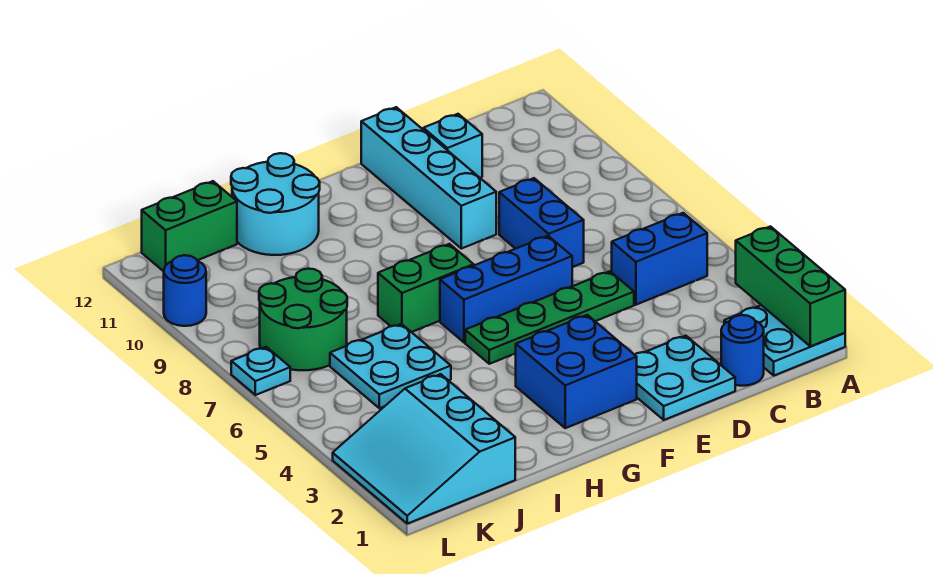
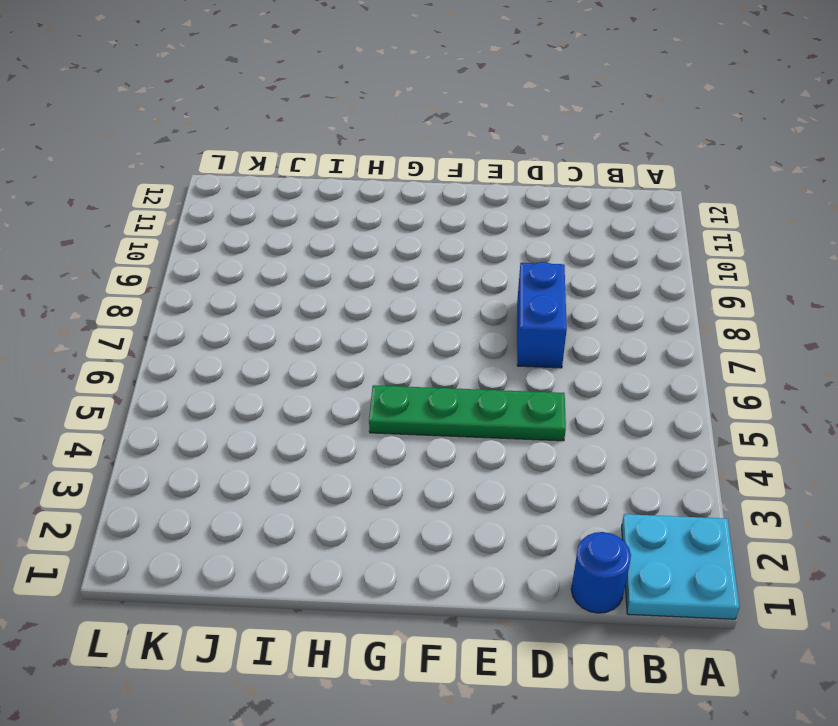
none -> blue 1x2 brick [612,213,707,305]
none -> cyan 2x2 plate [635,336,735,420]
none -> cyan 1x1 brick [423,114,482,178]

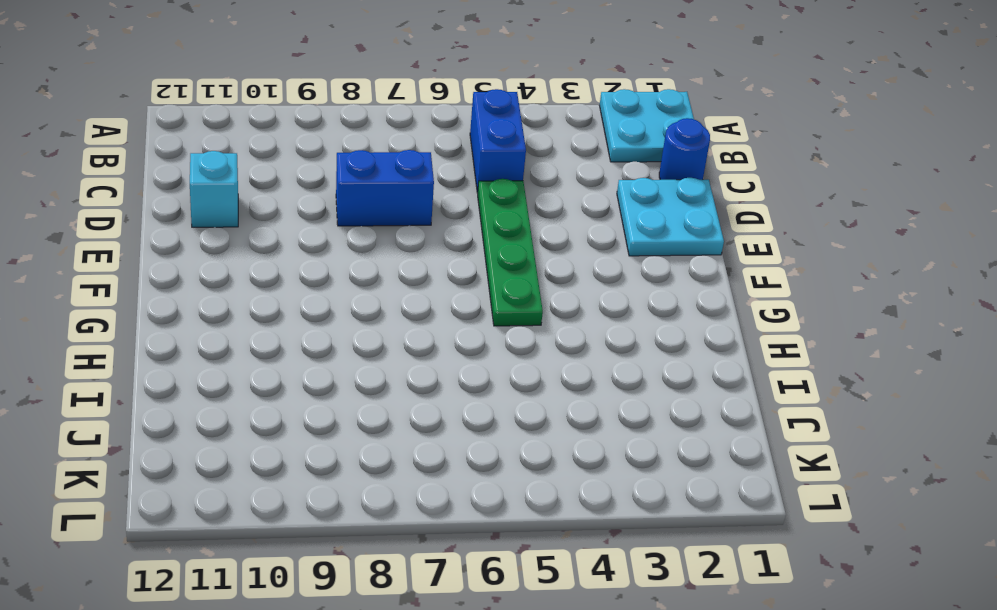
none -> blue 1x3 brick [440,236,572,342]
none -> cyan 1x4 brick [361,107,496,249]
none -> blue 2x2 brick [516,315,637,428]

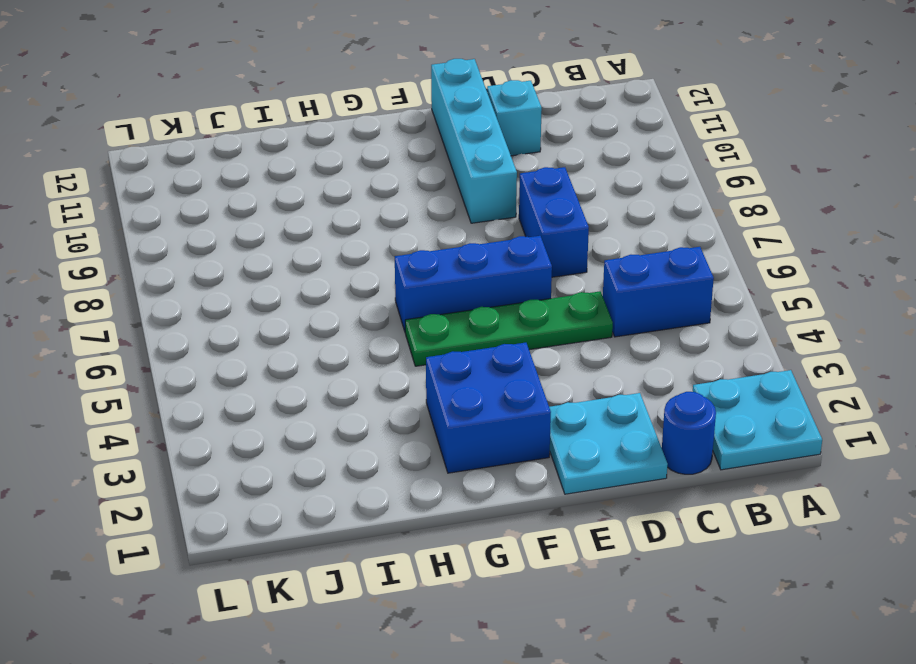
none -> green 1x2 brick [378,244,474,332]
none -> cyan 2x2 round brick [231,153,320,255]
none -> cyan 2x2 plate [330,324,451,408]

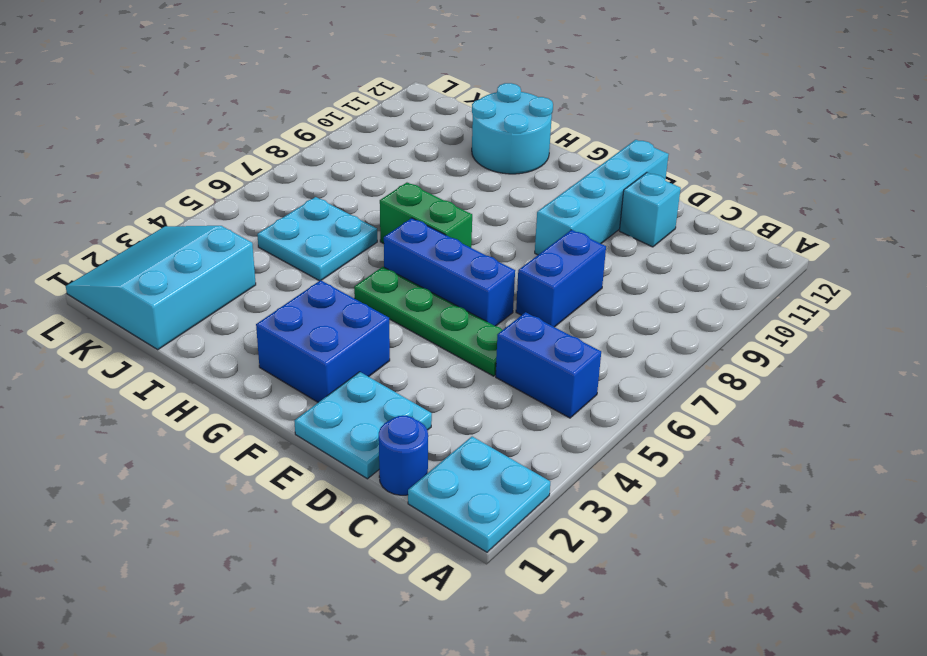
none -> green 2x2 round brick [259,269,347,370]
none -> green 1x2 brick [142,181,237,271]
none -> cyan 1x1 plate [231,347,290,395]

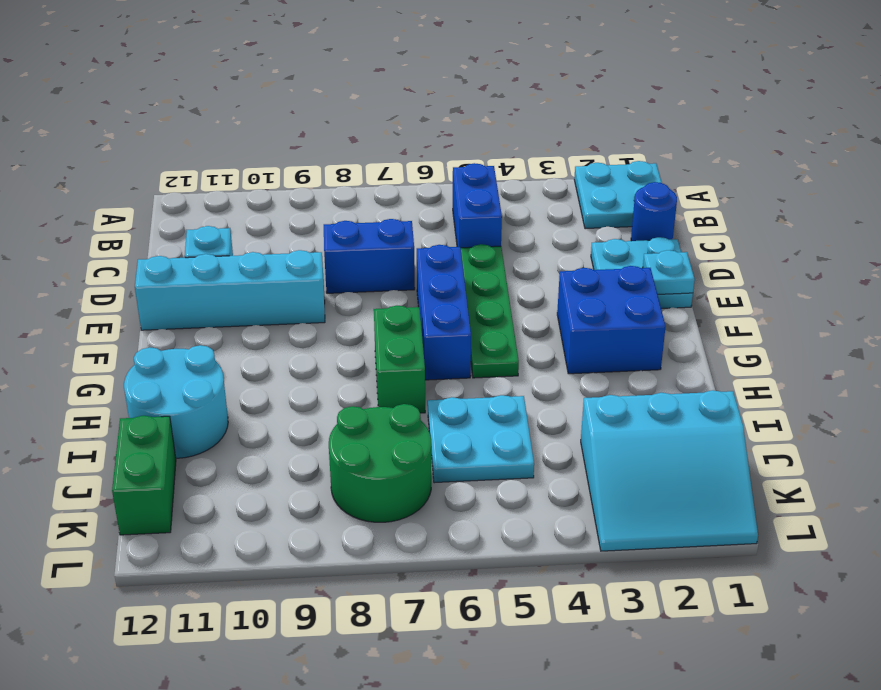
cyan 1x1 plate [643,250,695,294] -> cyan 1x1 plate moved to [231,347,290,395]
none -> blue 1x1 round brick [164,255,206,326]
none -> green 1x3 brick [736,226,845,346]

